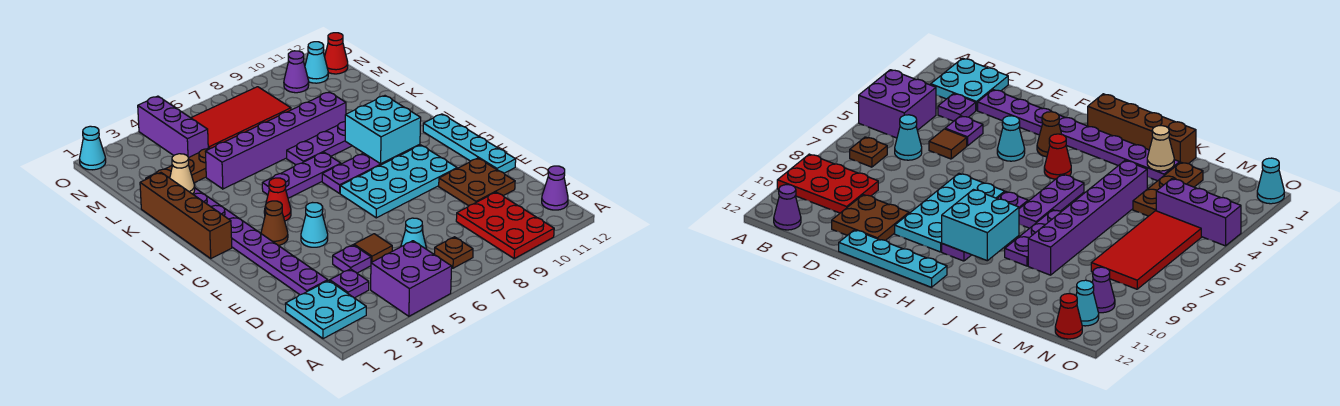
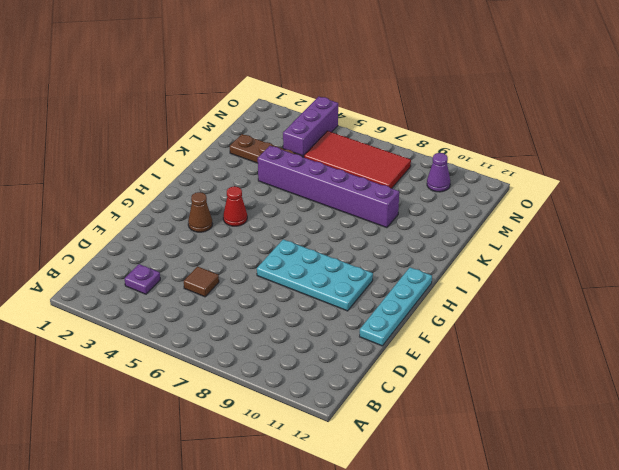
none -> purple 2x2 brick [371,241,452,316]
none -> red 2x3 plate [456,192,554,258]
none -> cyan 2x2 plate [285,280,366,339]
none -> brown 1x1 plate [434,237,473,268]

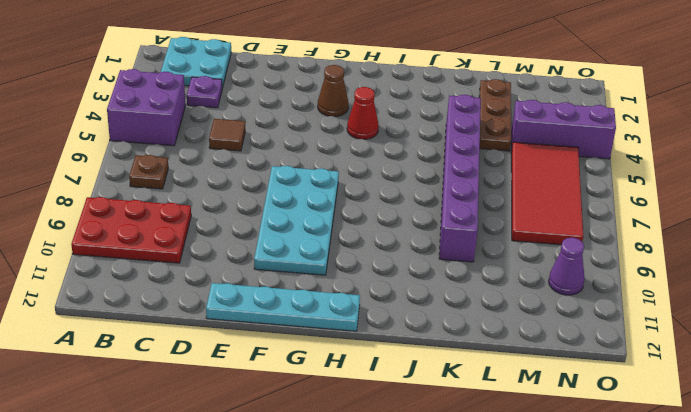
none -> purple 1x1 cone [542,166,568,210]
none -> cyan 1x1 cone [401,218,427,249]
none -> purple 1x8 plate [193,188,328,295]
none -> purple 1x1 plate [333,245,371,273]

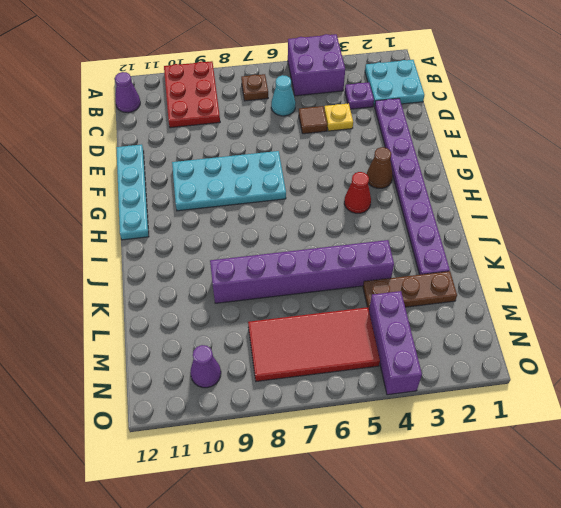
yellow 1x1 plate [324,103,353,131] -> purple 1x1 plate [333,245,371,273]
none -> brown 2x2 plate [439,158,515,206]
none -> cyan 1x1 cone [301,203,328,247]
none -> brown 1x4 brick [140,173,232,258]
none -> purple 1x4 plate [322,144,420,193]

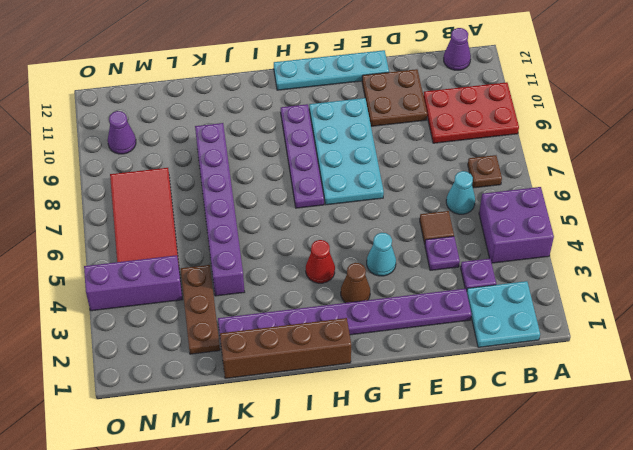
none -> purple 1x3 plate [262,152,341,198]
none -> purple 1x3 plate [287,122,352,165]
none -> cyan 1x1 cone [305,42,328,83]
none -> red 1x1 cone [325,33,348,74]

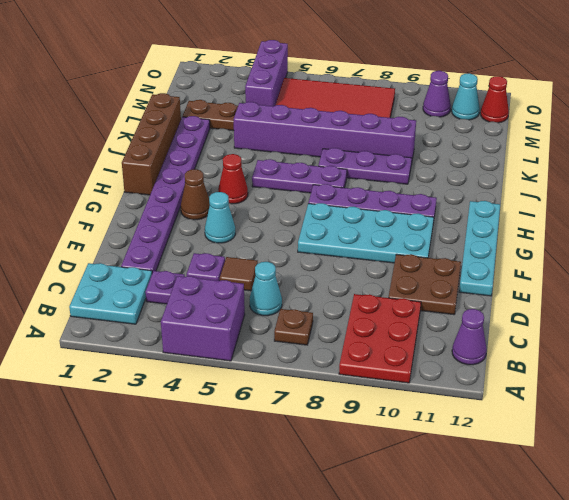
none -> cyan 1x1 cone [80,126,106,170]
none -> cyan 2x2 brick [345,96,421,164]
none -> tan 1x1 cone [170,154,195,194]

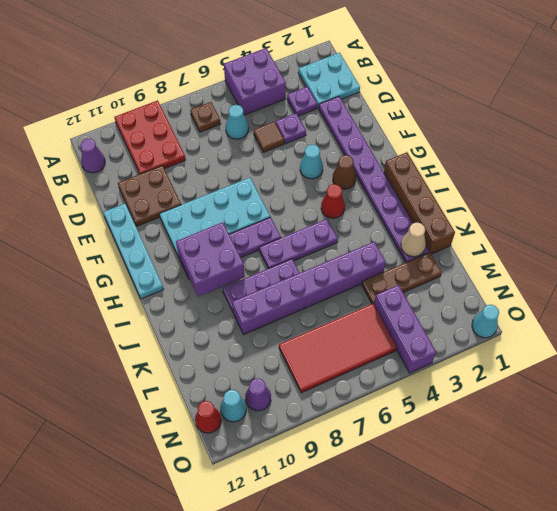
purple 2x2 brick [176,222,245,296] -> cyan 2x2 brick [345,96,421,164]

